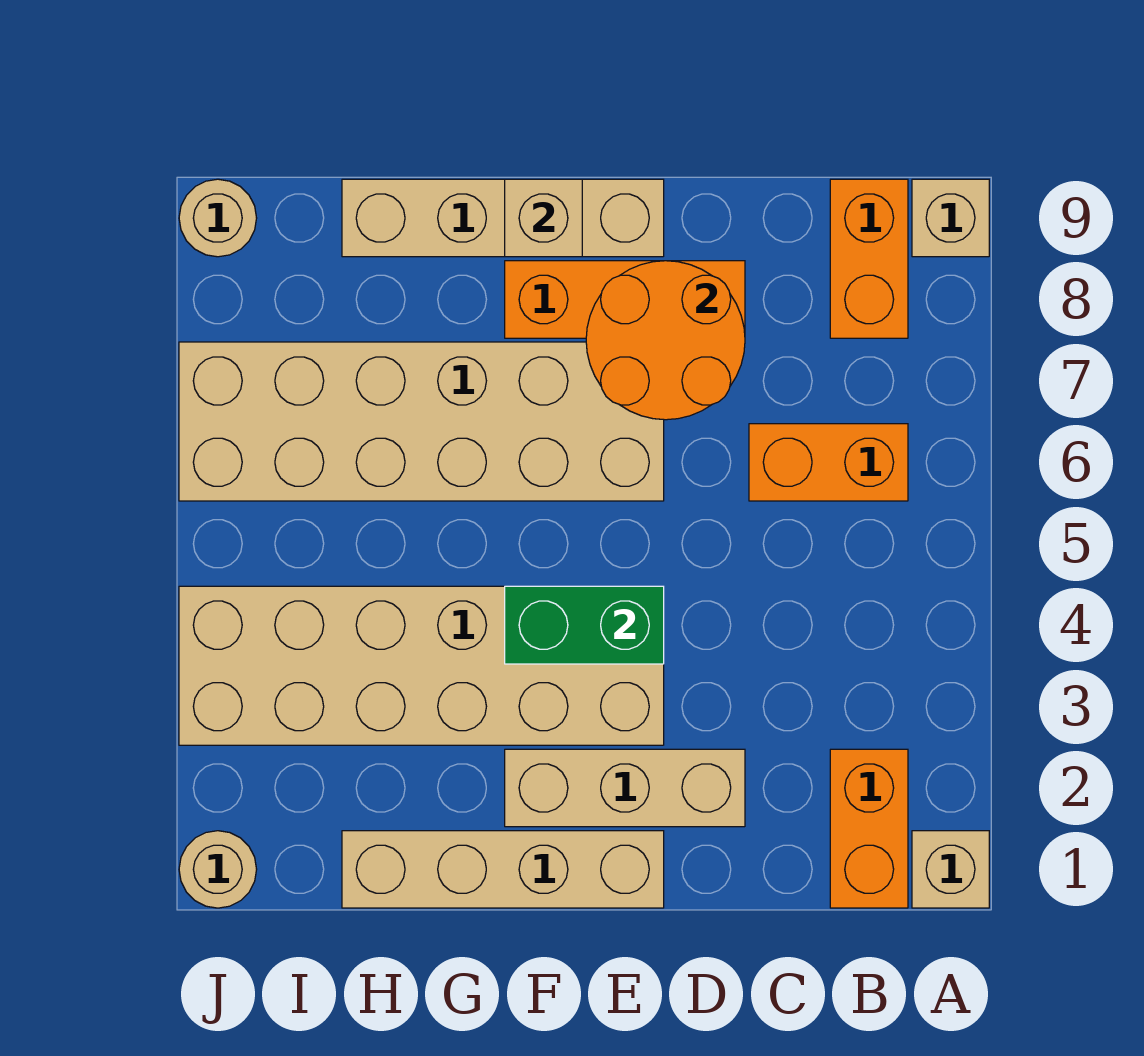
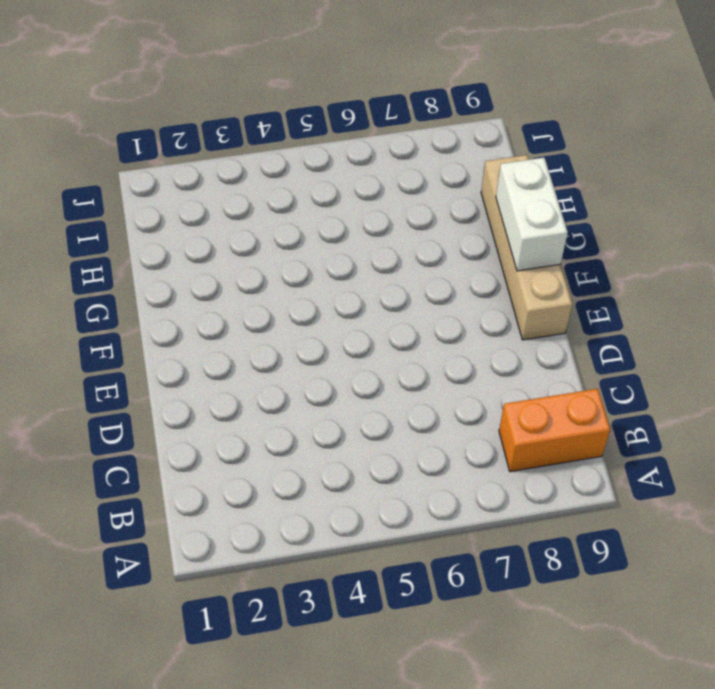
white 1x2 brick [496,158,568,271] -> tan 1x1 brick [505,179,582,257]
none -> tan 1x1 brick [912,831,989,908]
none -> tan 1x1 brick [912,179,989,257]
none -> orange 1x2 brick [830,749,908,908]

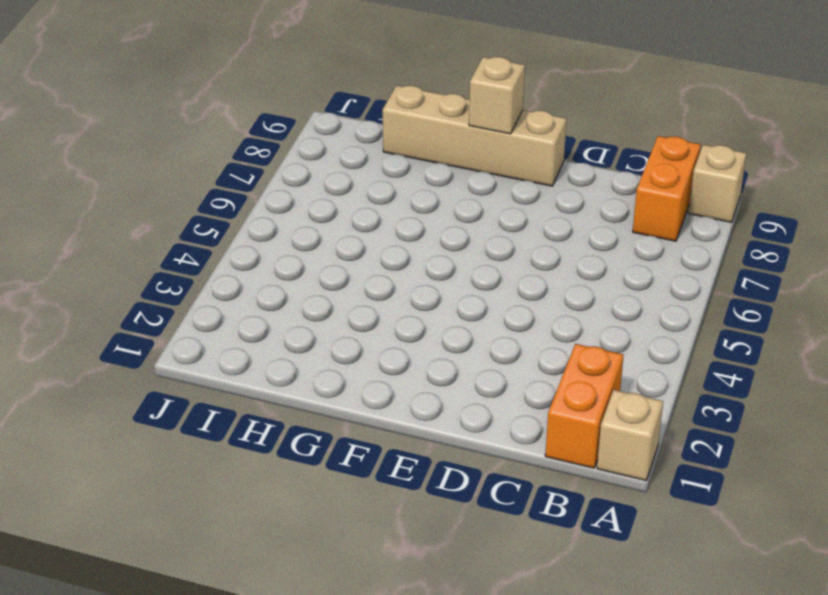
none -> orange 1x2 brick [749,424,908,501]
none -> tan 1x3 brick [505,749,745,827]
none -> orange 1x3 brick [505,261,745,338]

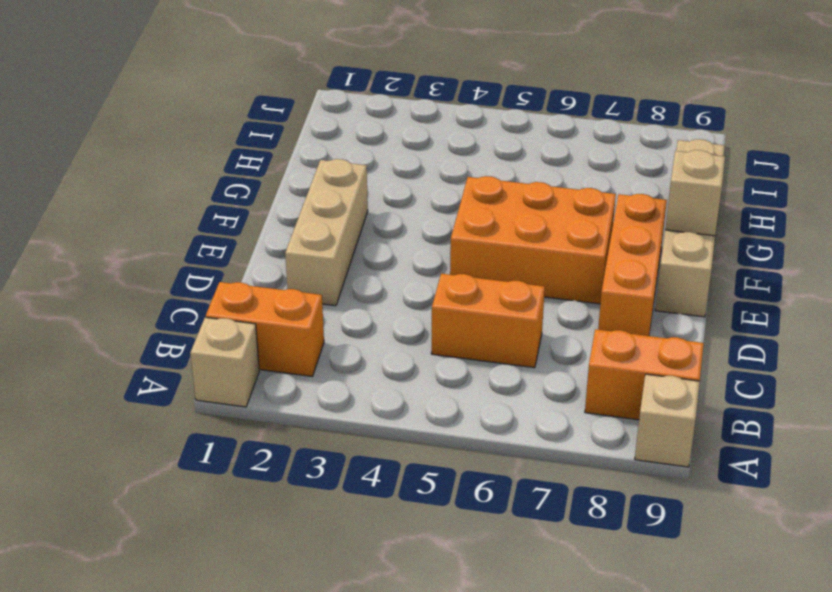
orange 1x2 brick [431,274,545,368] -> orange 1x2 brick turned to [749,424,908,501]
orange 2x3 brick [450,176,616,304] -> tan 2x6 brick [179,342,664,501]
none -> tan 1x4 brick [342,831,664,908]
none -> tan 2x6 brick [179,586,664,745]
none -> tan 1x1 round brick [179,831,257,908]

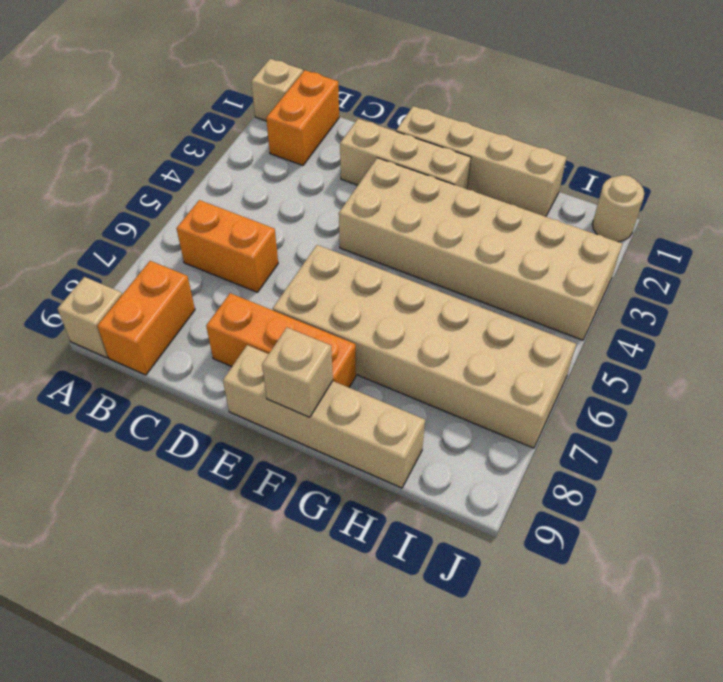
none -> tan 1x1 round brick [179,179,257,257]
none -> orange 2x2 round brick [586,261,745,420]
none -> green 1x2 brick [505,586,664,664]

